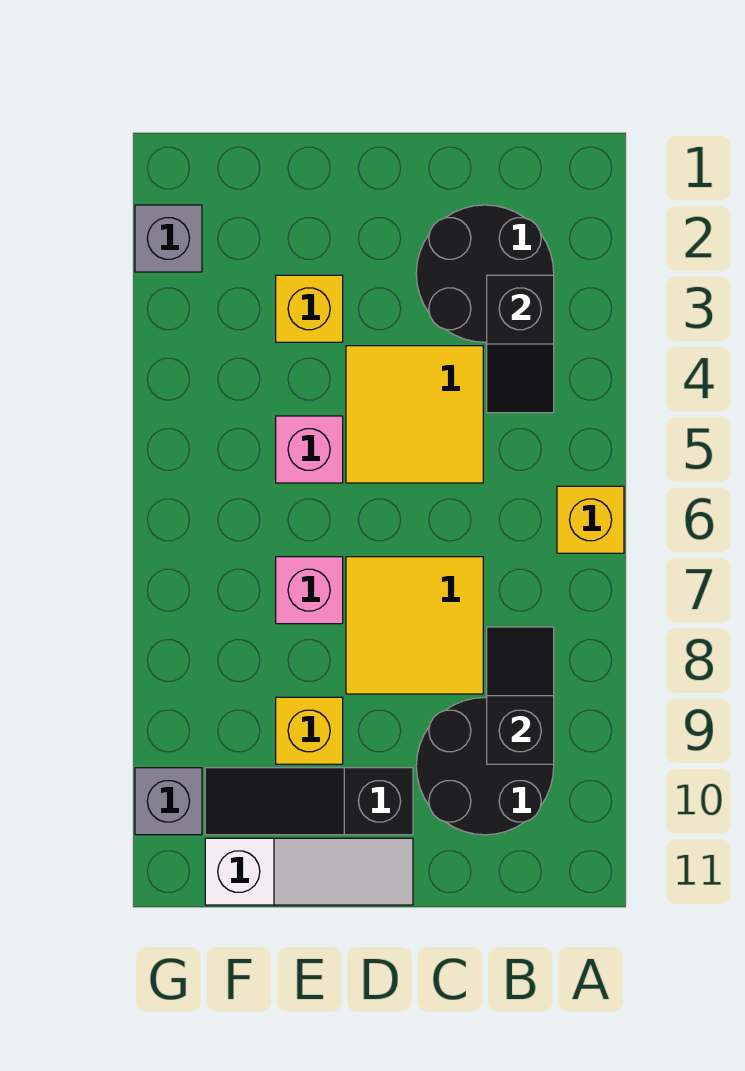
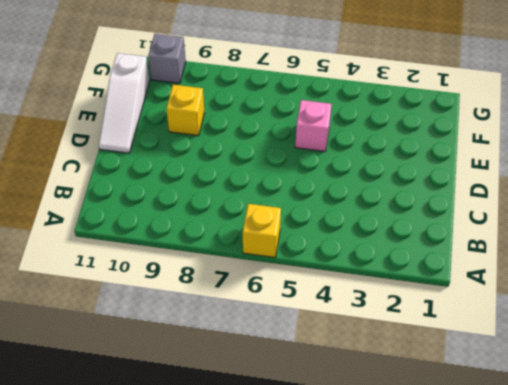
none -> black 2x2 round brick [416,205,554,342]
none -> black 2x2 round brick [416,698,554,835]
none -> yellow 2x2 tile [346,346,483,483]

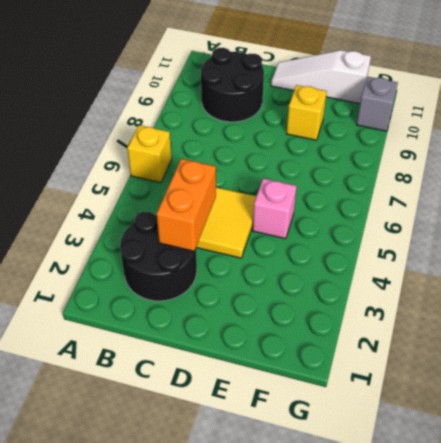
orange 1x2 brick [157,159,216,251] -> none
none -> yellow 2x2 tile [346,557,483,694]
none -> black 1x3 slope [205,768,413,835]
none -> yellow 1x1 brick [276,275,343,342]

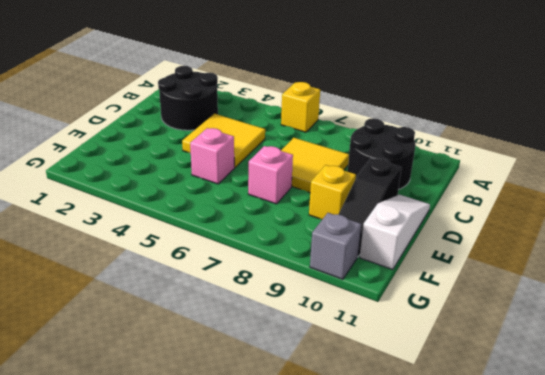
none -> yellow 1x1 brick [276,275,343,342]
none -> grey 1x1 brick [135,205,202,272]
none -> black 1x2 slope [487,275,554,413]

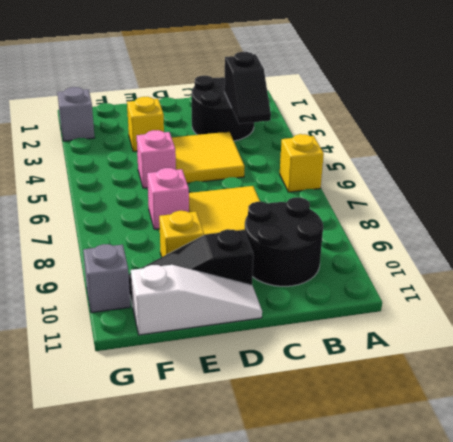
none -> black 1x2 slope [487,627,554,764]

